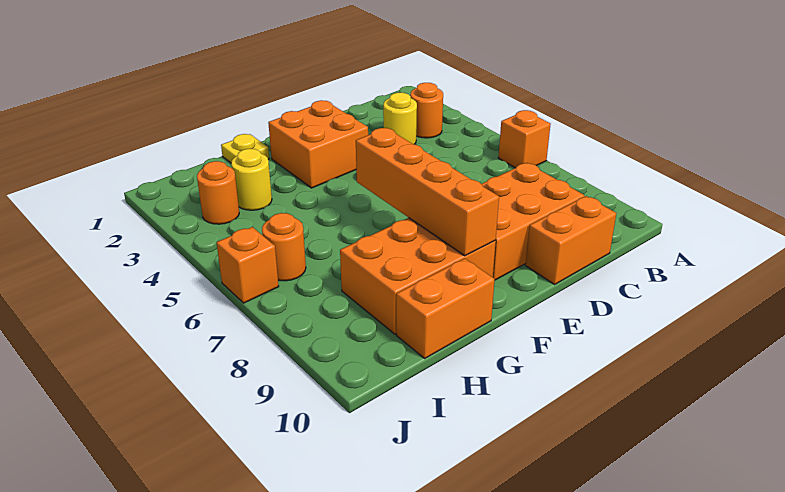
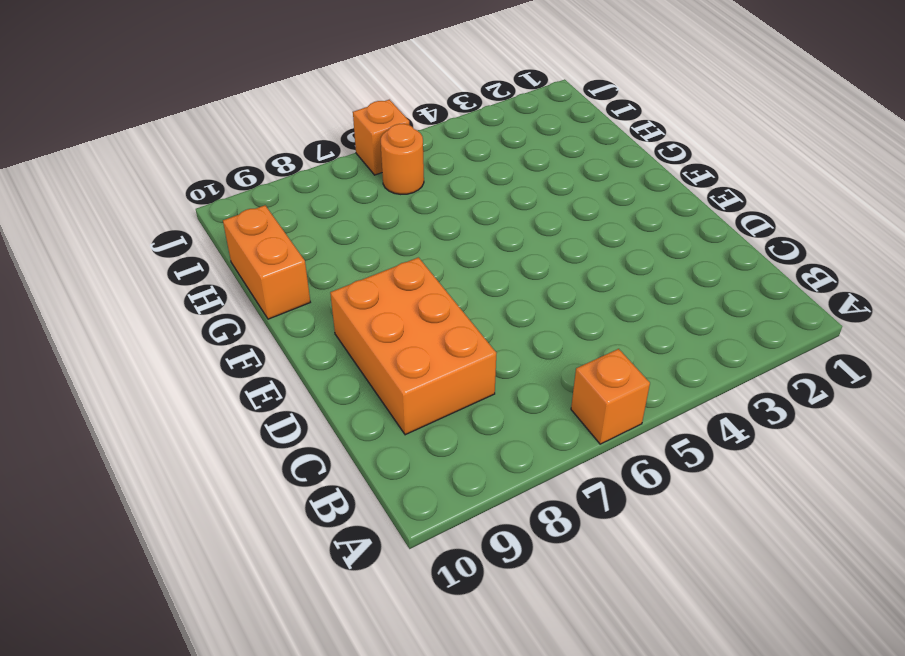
none -> orange 1x1 round brick [410,83,443,138]
none -> yellow 1x1 round brick [383,93,417,144]
none -> orange 1x2 brick [525,196,616,284]

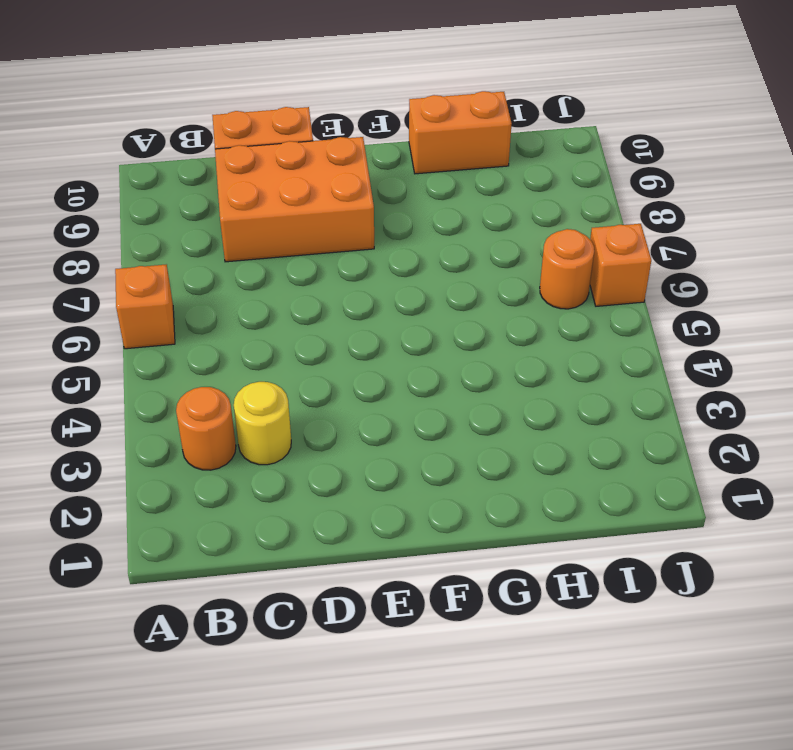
none -> orange 2x2 brick [268,100,368,188]
none -> orange 2x3 brick [340,218,496,334]
none -> yellow 1x1 plate [221,134,269,163]

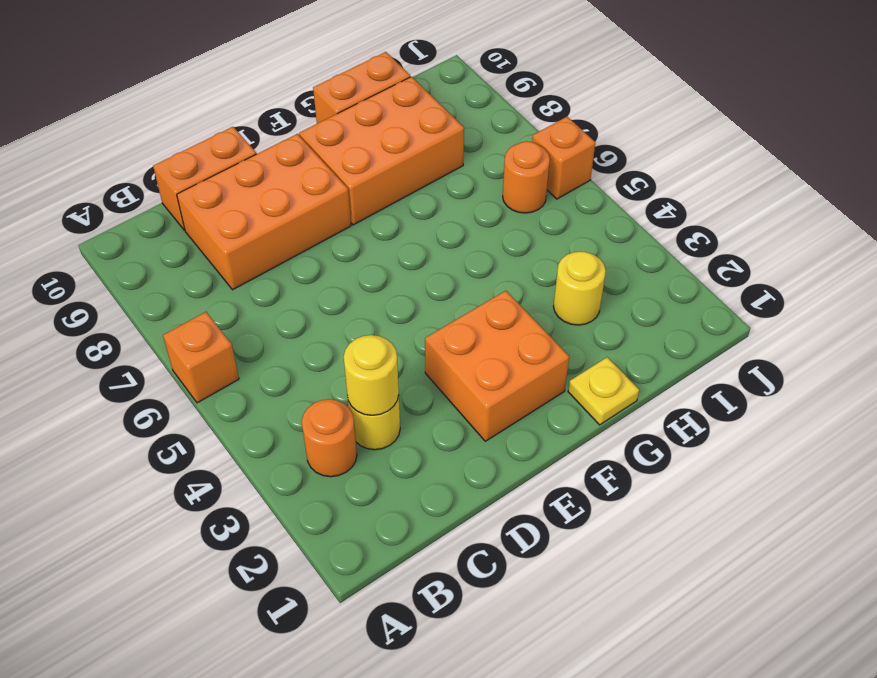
yellow 1x1 round brick [344,335,399,415] -> none
none -> orange 1x1 round brick [197,161,239,224]
none -> orange 1x4 brick [356,128,499,256]

